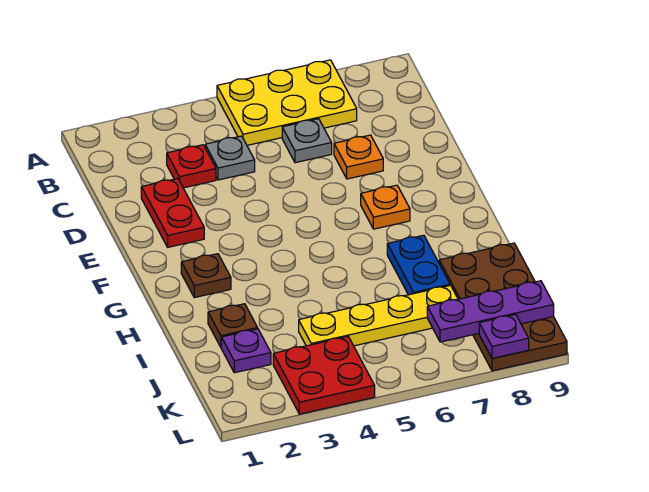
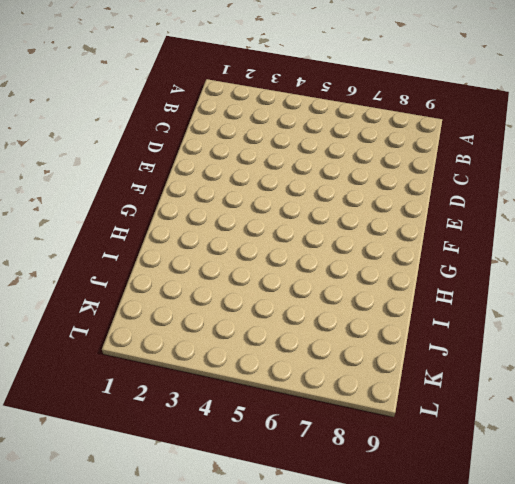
none -> yellow 2x3 plate [217,60,357,145]
none -> red 1x1 plate [167,145,216,188]
none -> grey 1x1 plate [205,136,255,180]

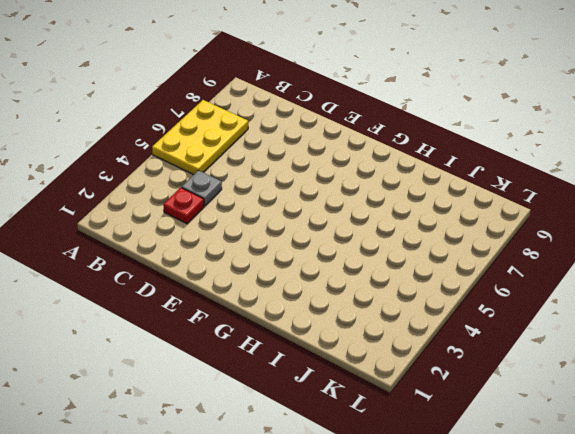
none -> grey 1x1 plate [282,119,332,163]
none -> red 1x2 plate [141,179,204,247]
none -> orange 1x1 plate [334,135,383,179]

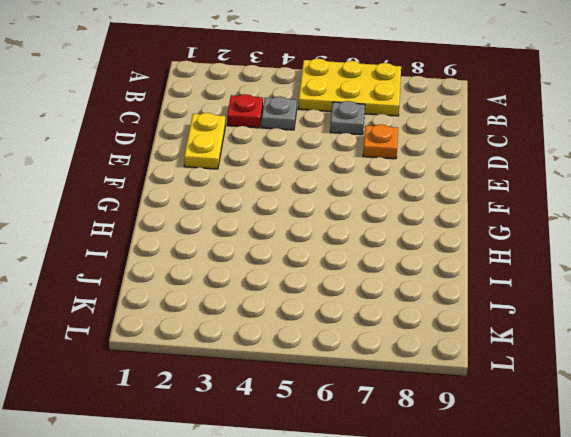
yellow 1x2 plate [184,113,225,169] -> red 1x2 plate [141,179,204,247]
none -> orange 1x1 plate [361,185,410,229]
none -> brown 1x1 plate [181,254,231,298]
none -> blue 1x2 plate [387,235,450,295]

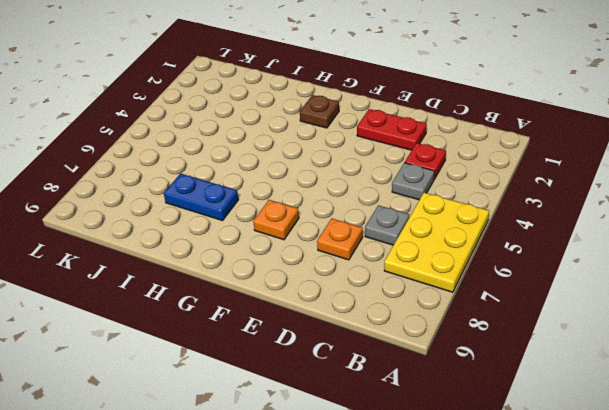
none -> brown 1x1 plate [208,304,258,347]
none -> brown 2x4 plate [439,243,567,371]
none -> purple 1x1 plate [221,329,271,373]

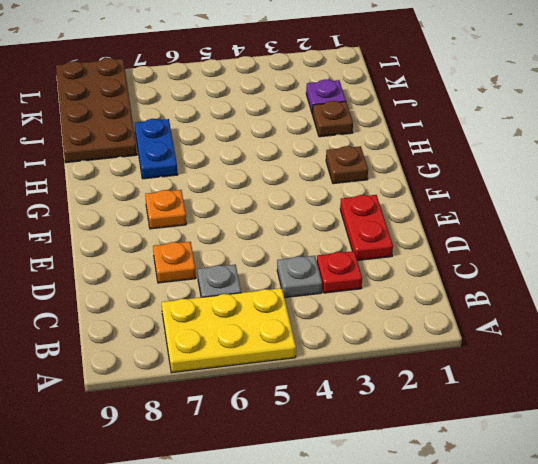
none -> yellow 1x4 plate [299,285,458,346]
none -> red 2x2 plate [273,337,375,414]
none -> purple 1x3 plate [427,281,554,342]

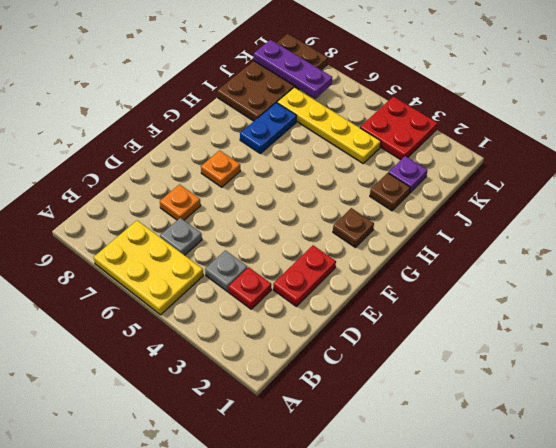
none -> purple 1x1 plate [479,314,529,358]

